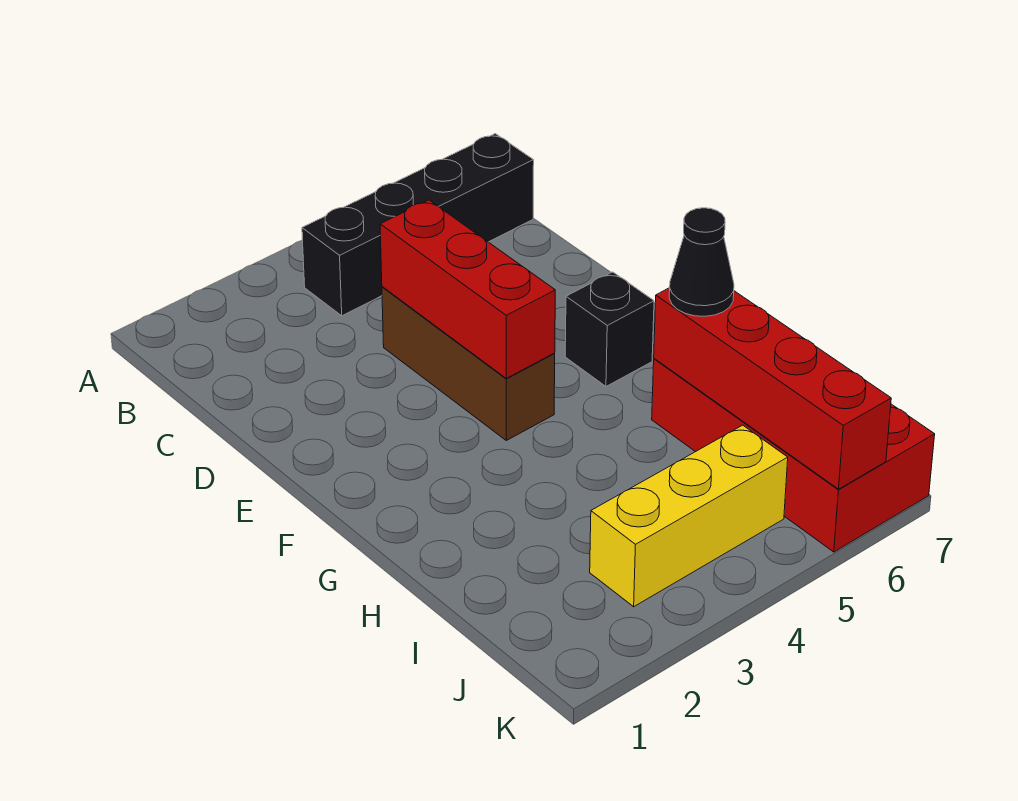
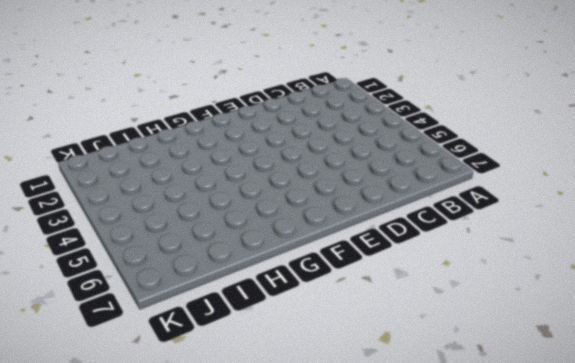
none -> black 1x4 brick [302,134,534,316]
none -> brown 1x3 brick [382,287,555,440]

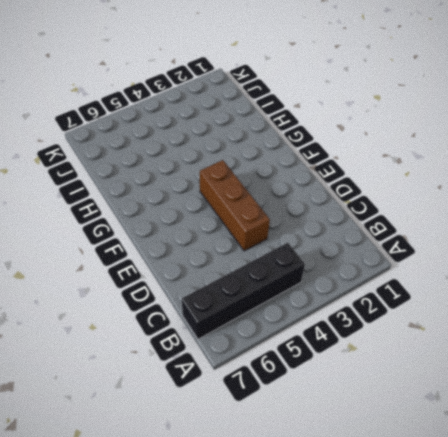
none -> black 1x1 brick [565,272,654,386]
none -> red 2x4 brick [652,359,935,552]

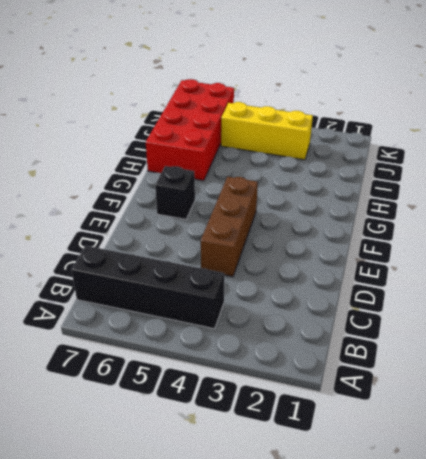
none -> red 1x3 brick [380,200,555,378]
none -> red 1x4 brick [654,288,891,489]

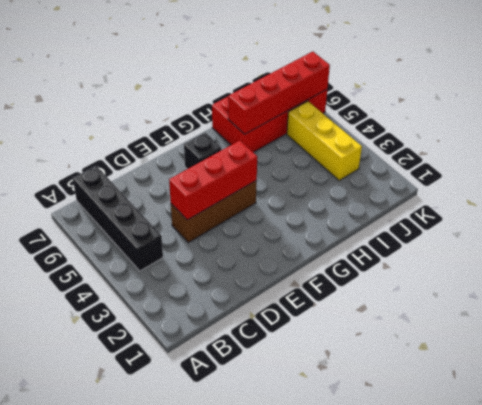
none -> black 1x1 cone [669,208,734,316]

